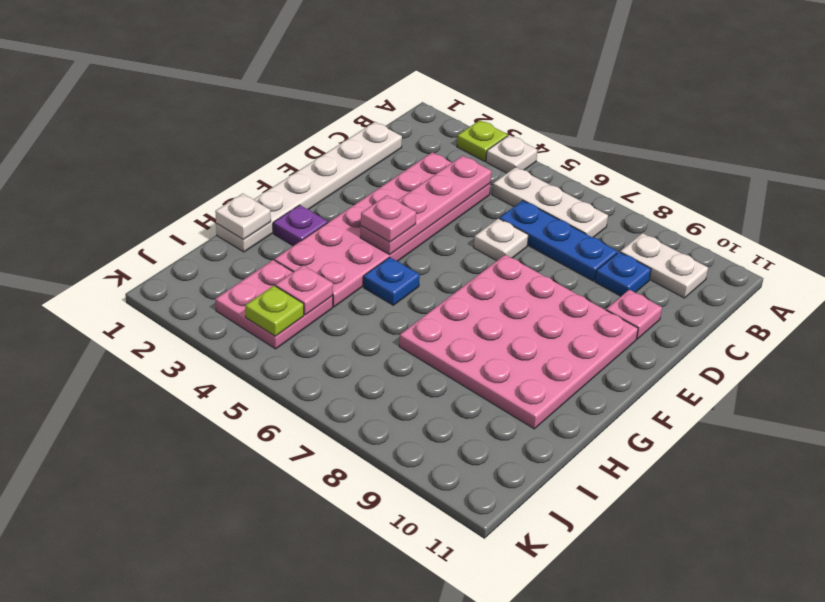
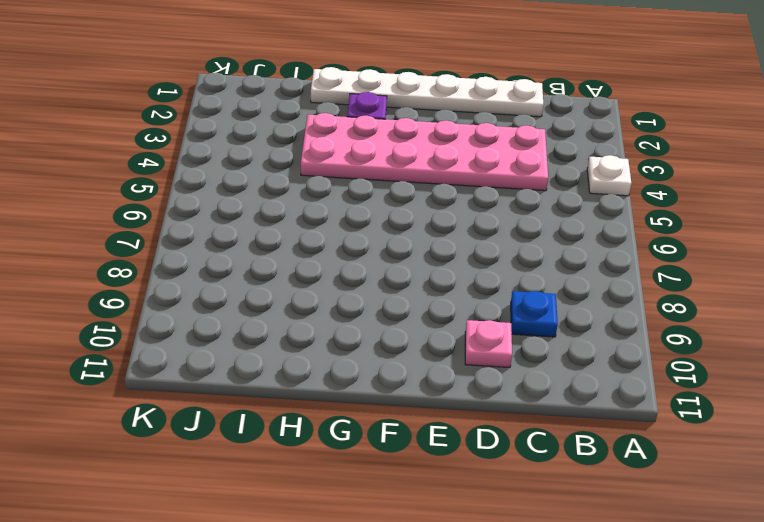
none -> lime 1x1 plate [457,120,508,161]
none -> white 1x3 plate [492,167,608,237]
none -> white 1x2 plate [620,233,708,298]

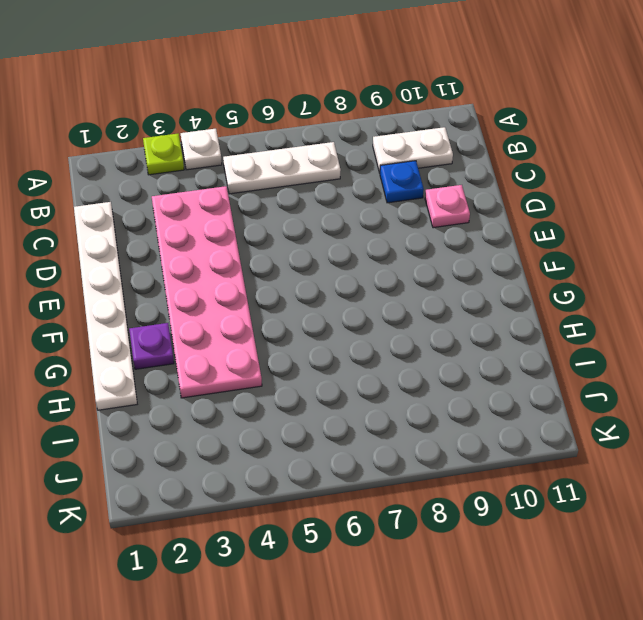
none -> blue 1x3 plate [500,201,618,281]
none -> white 1x1 plate [474,219,528,261]
none -> pink 4x4 plate [399,255,638,429]

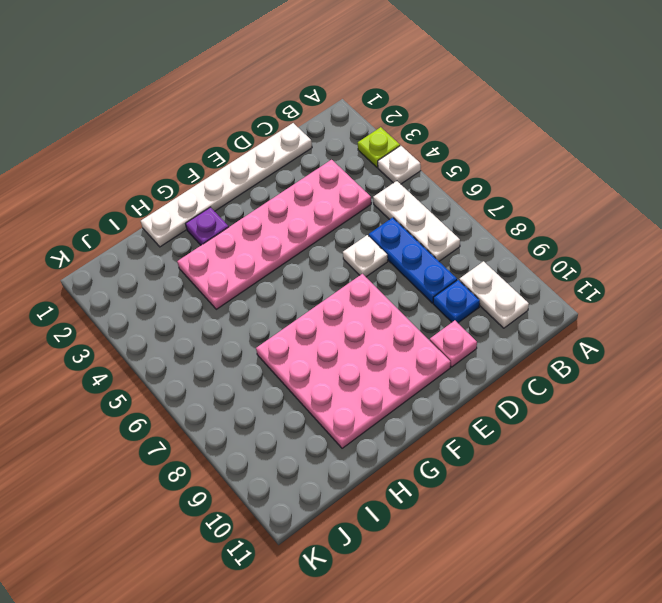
none -> blue 1x1 plate [364,257,420,305]
none -> pink 2x2 plate [215,260,333,349]
none -> pink 1x4 plate [360,156,491,255]

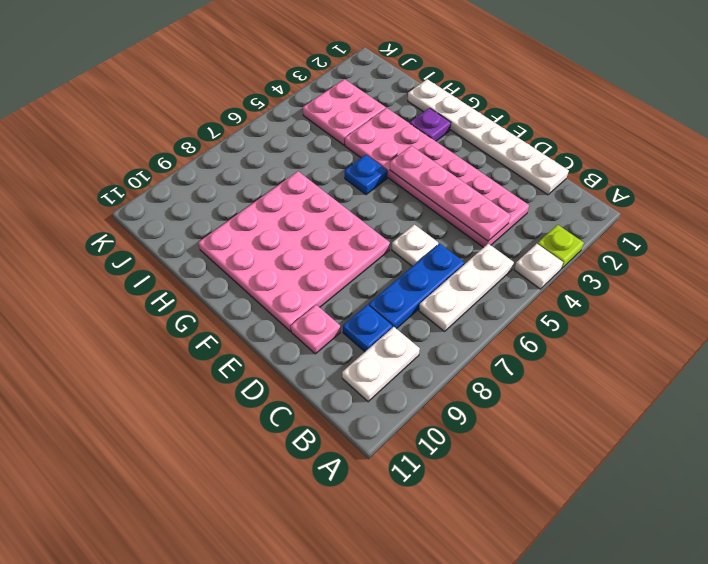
none -> white 1x1 plate [215,194,271,239]
none -> pink 1x1 plate [275,265,333,315]
none -> lime 1x1 plate [245,286,304,336]

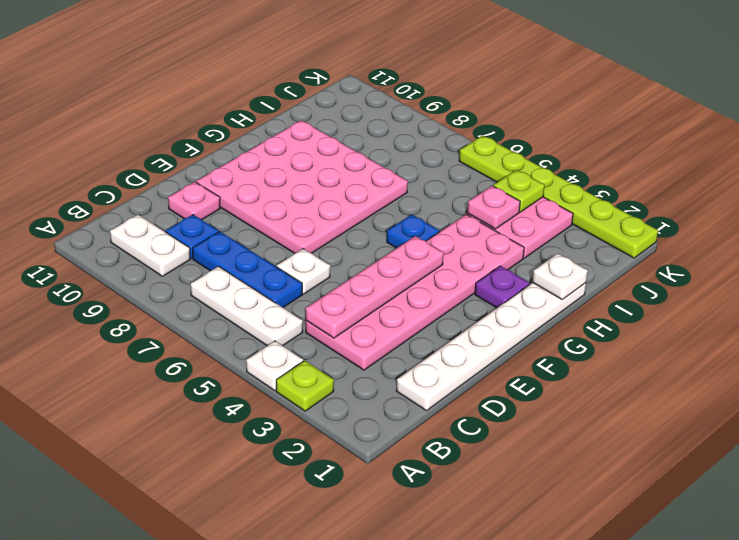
lime 1x6 plate [459,135,658,258] -> none
none -> pink 1x1 plate [361,195,416,242]

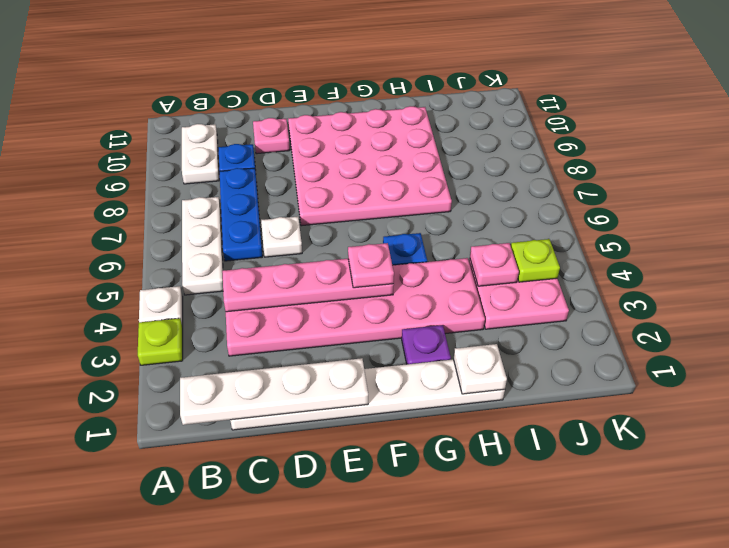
white 1x4 plate [180,358,368,425] -> none

